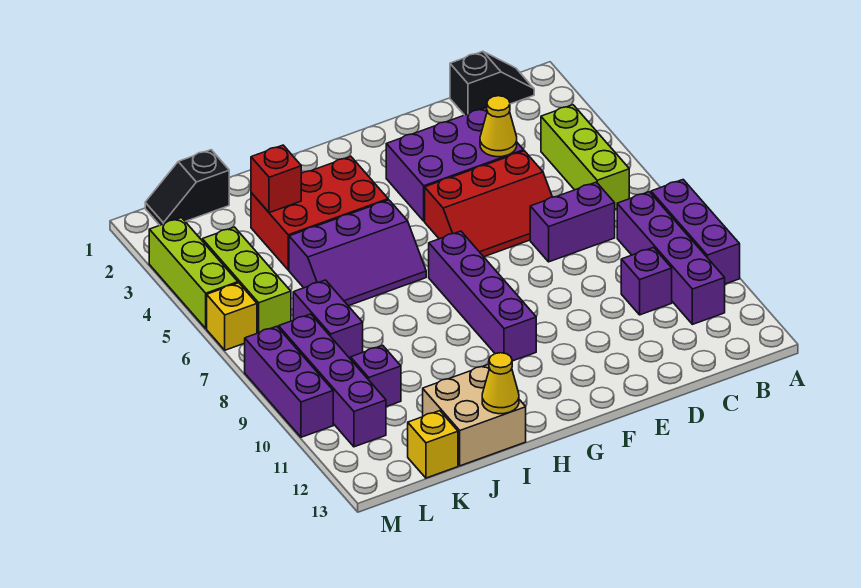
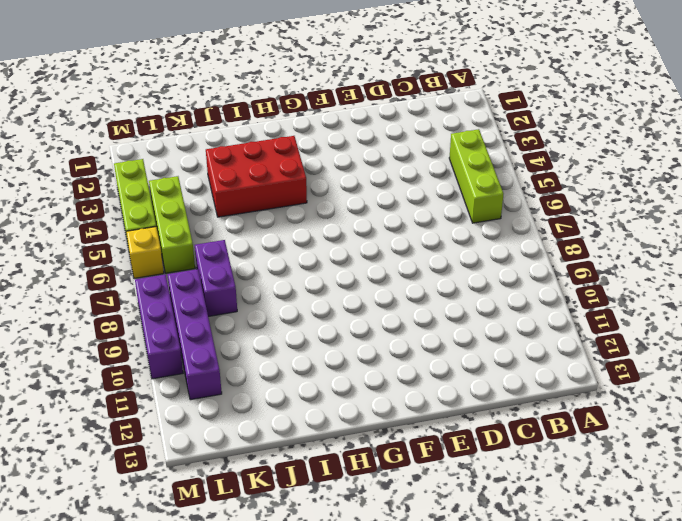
none -> purple 1x3 brick [651,180,740,284]
none -> black 1x2 slope [450,51,534,115]
none -> purple 1x4 brick [617,192,725,324]

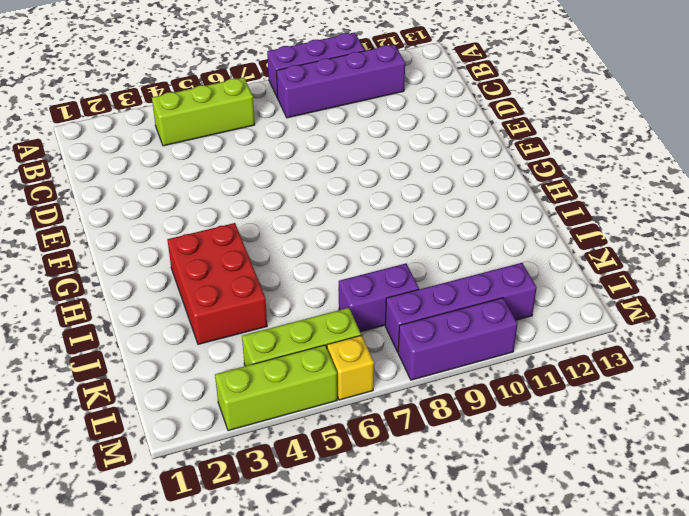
none -> black 1x2 slope [450,51,534,115]
none -> purple 1x2 brick [530,182,615,262]
none -> purple 1x1 brick [621,248,672,315]

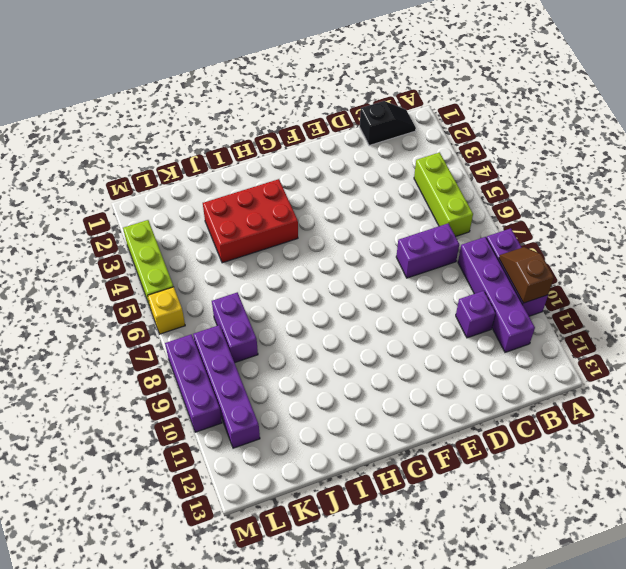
brown 1x2 slope [499,247,554,303] -> none
none -> purple 2x3 brick [386,107,524,221]
none -> red 2x3 slope [425,151,552,257]
none -> purple 1x4 brick [429,231,536,361]

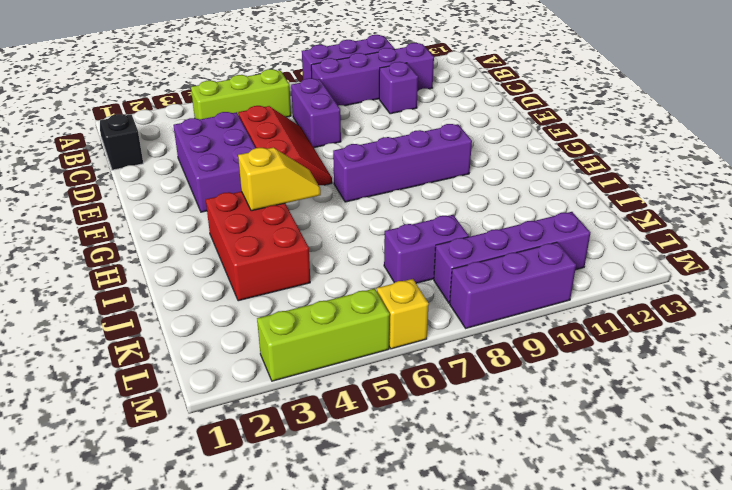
yellow 1x2 slope [238,148,321,211] -> none
none -> purple 2x3 slope [289,200,426,306]
none -> tan 2x2 brick [423,364,526,466]
none -> black 1x2 slope [145,150,229,225]

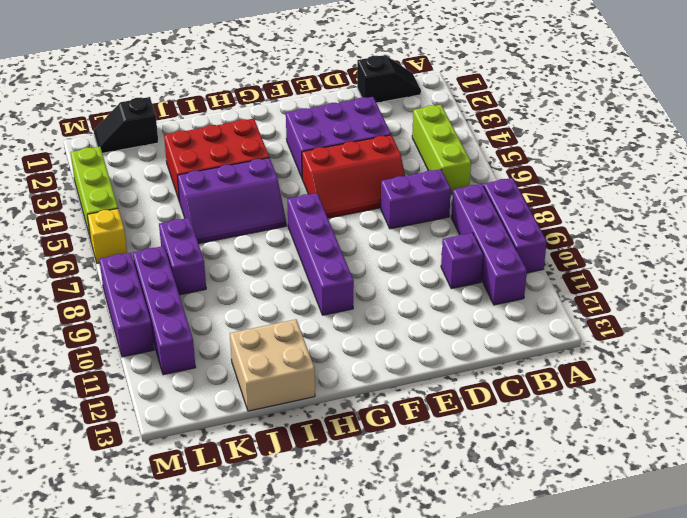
none -> purple 1x1 brick [351,345,401,407]
none -> yellow 1x1 brick [408,411,458,478]
none -> lime 1x3 brick [202,227,291,333]

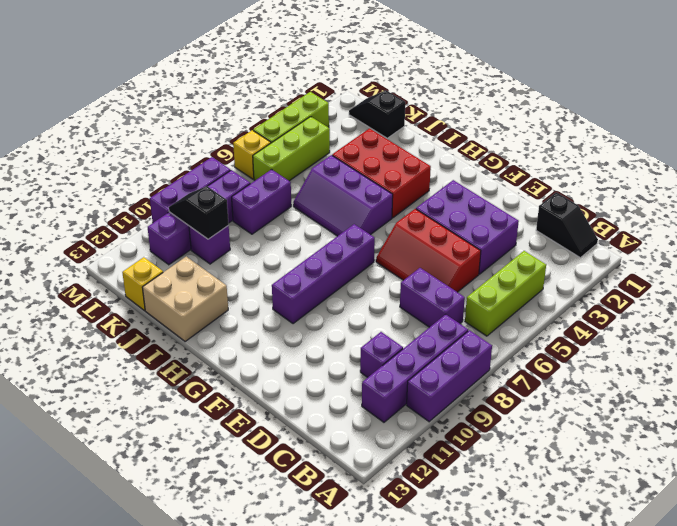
black 1x2 slope [169,186,229,239] -> none
none -> yellow 1x1 cone [480,96,517,157]
none -> yellow 1x1 cone [482,353,519,414]
none -> red 1x1 brick [251,145,301,213]

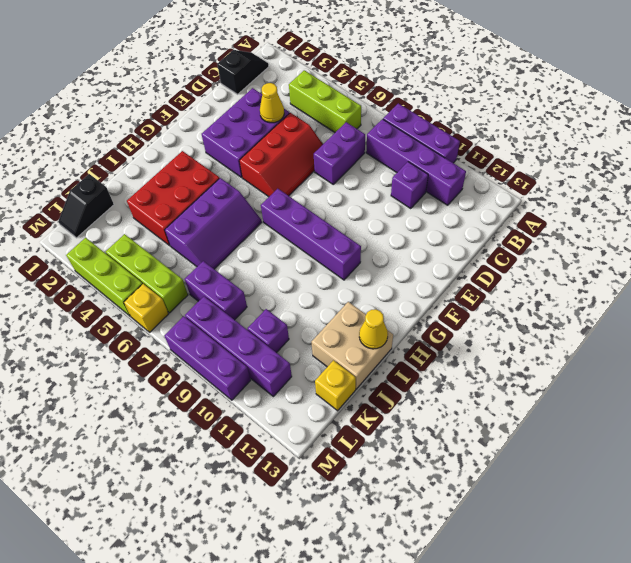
none -> red 1x1 brick [251,145,301,213]

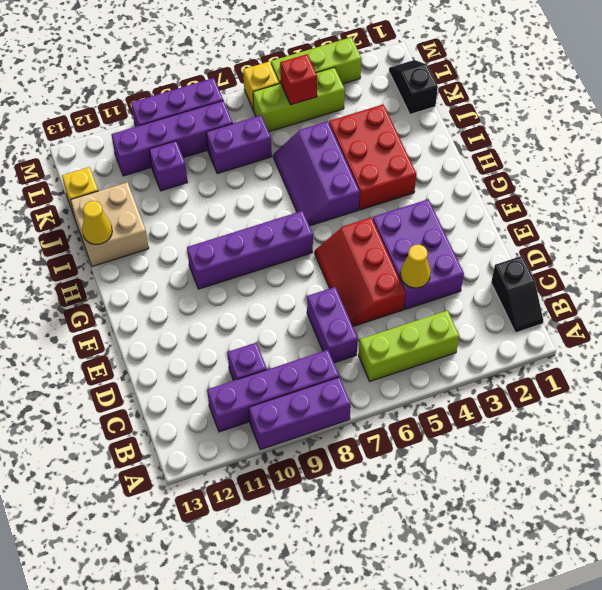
red 1x1 brick [280,54,317,105] -> red 1x1 brick moved to [251,145,301,213]

